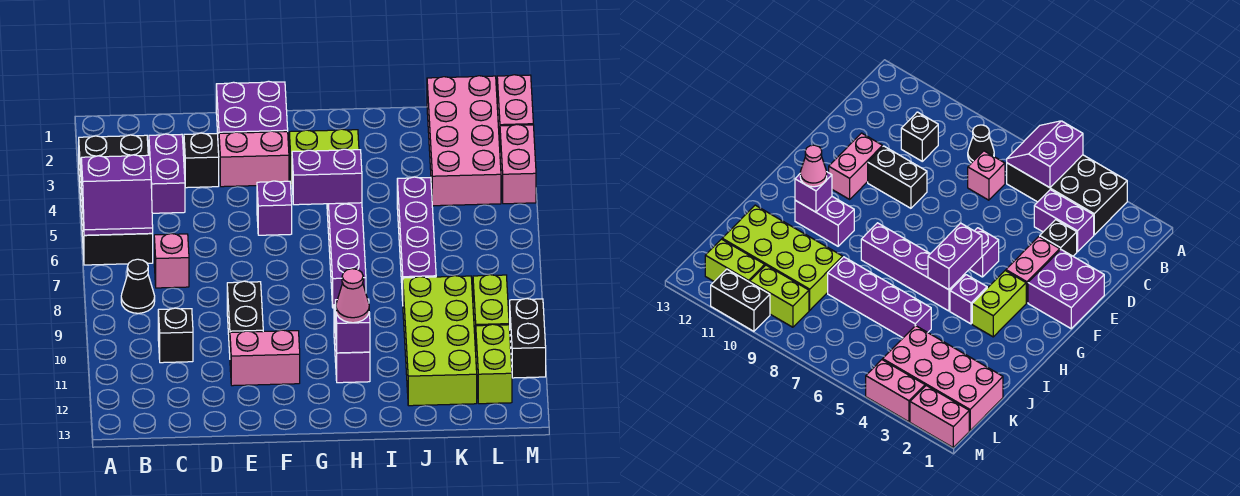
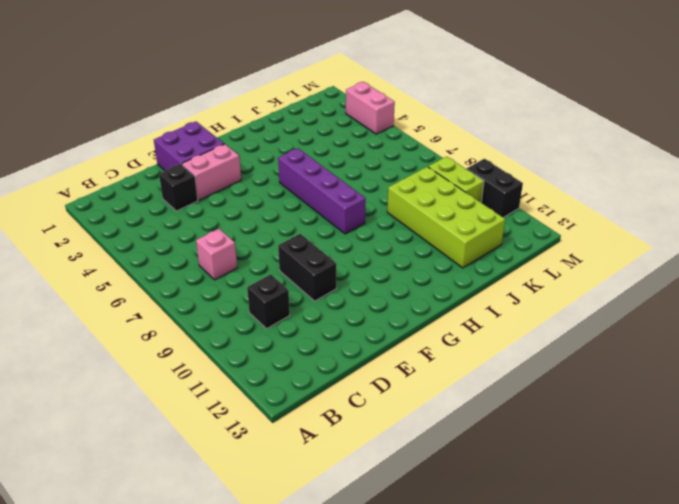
none -> black 2x4 brick [79,135,153,265]
none -> black 1x1 cone [121,259,155,313]
none -> purple 1x2 brick [149,134,185,213]

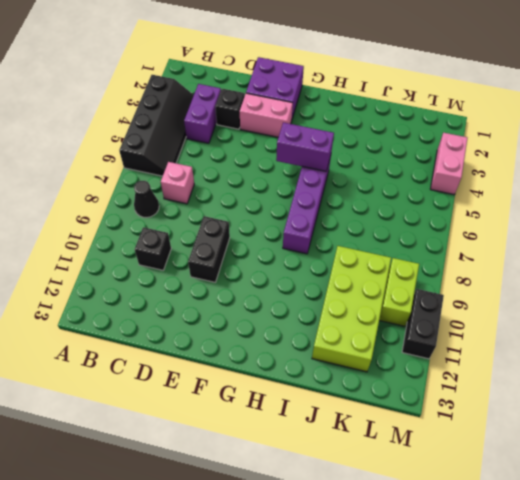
black 2x4 slope [119,75,194,176] -> black 2x4 brick [79,135,153,265]
none -> pink 1x2 brick [230,330,300,386]
none -> purple 1x1 brick [257,181,292,235]
none -> lime 1x2 brick [289,129,359,185]

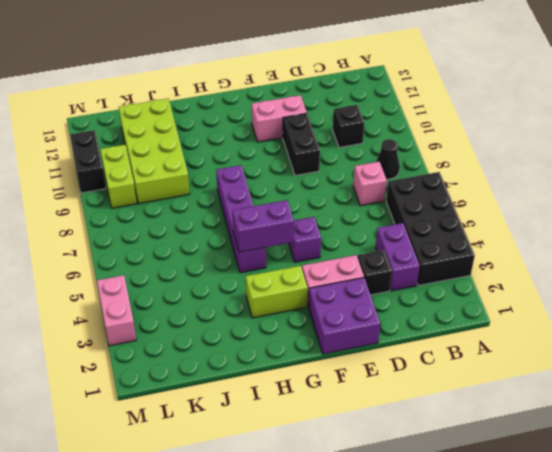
none -> purple 1x1 brick [950,275,987,324]
none -> purple 1x2 brick [334,305,370,383]
none -> purple 1x4 brick [397,177,436,301]

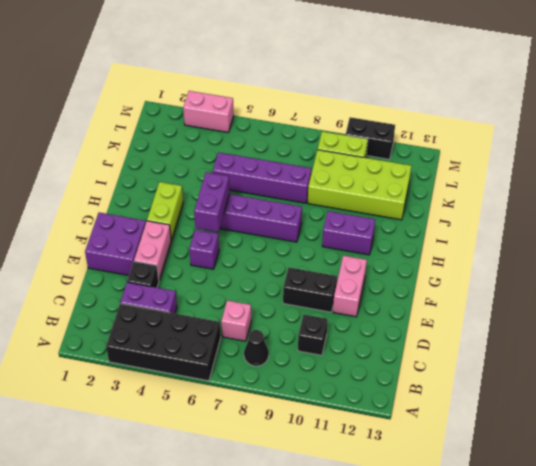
none -> purple 1x1 brick [950,275,987,324]
none -> pink 2x4 brick [427,76,501,206]
none -> lime 1x2 brick [476,324,512,404]

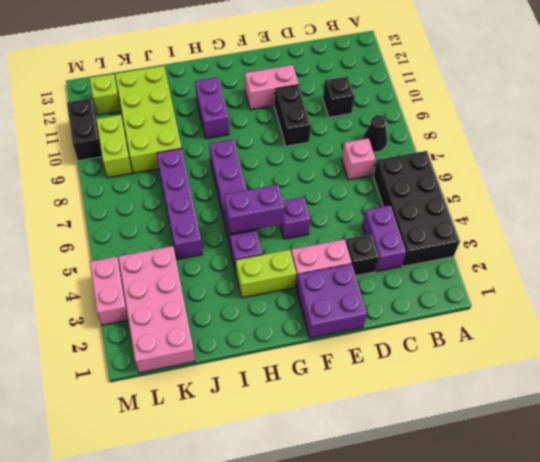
lime 1x1 brick [90,74,121,115] -> lime 1x2 brick [476,324,512,404]
none -> pink 1x2 brick [497,75,533,145]
none -> purple 2x2 slope [81,155,153,235]
none -> purple 1x1 brick [335,299,370,353]

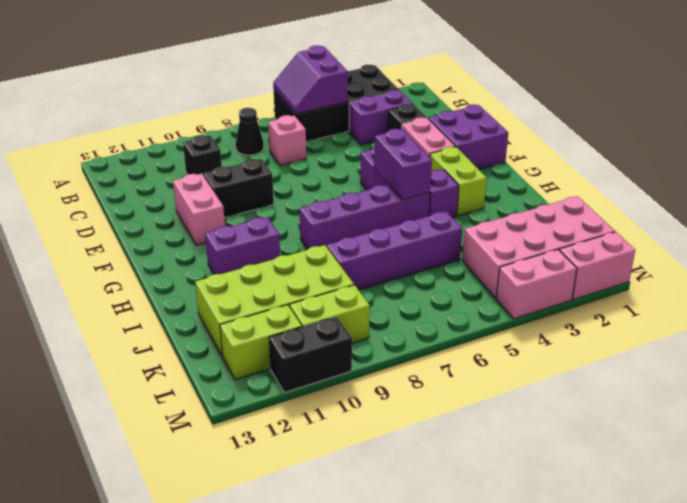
none -> purple 1x1 brick [335,299,370,353]
none -> pink 1x1 cone [336,269,369,323]

